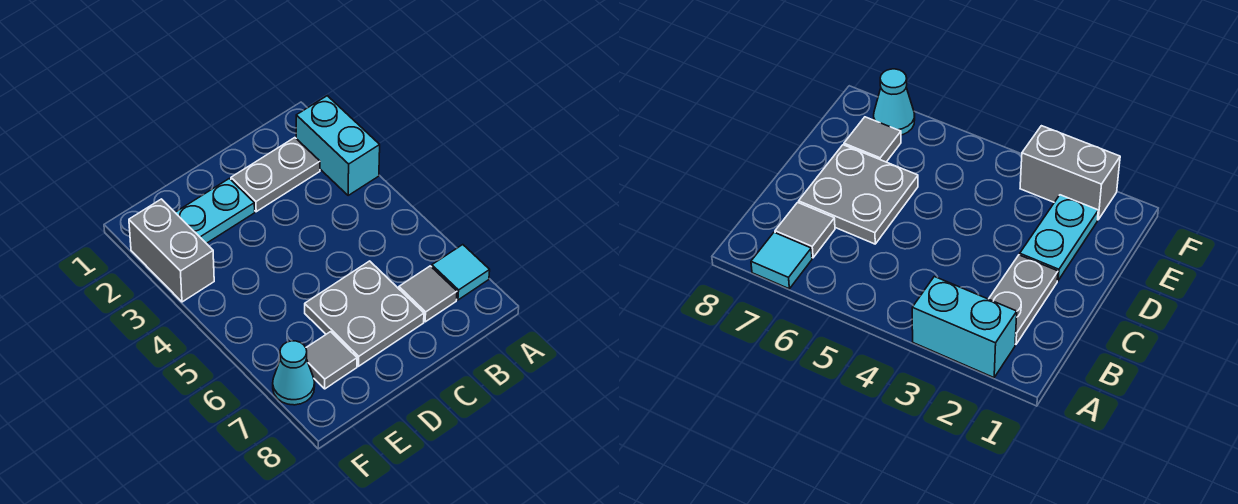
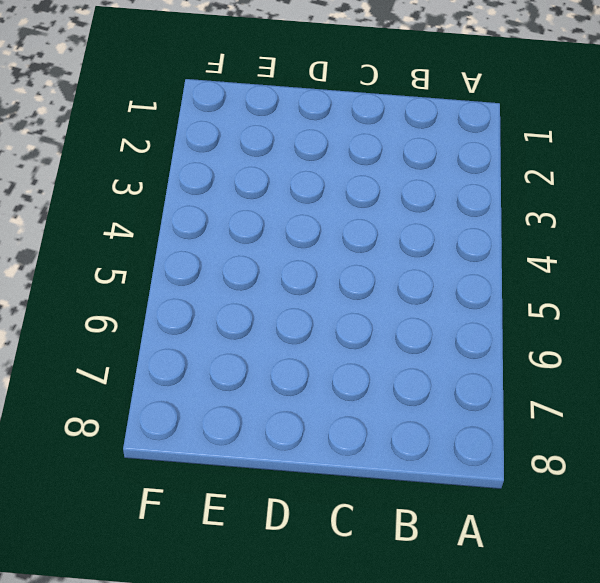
none -> cyan 1x2 brick [296,96,380,195]
none -> cyan 1x1 tile [432,245,490,300]

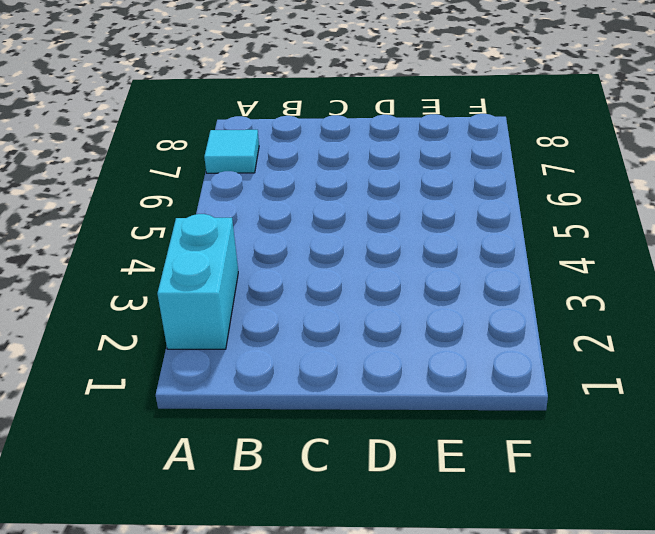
none -> grey 1x2 plate [231,138,320,212]
none -> grey 1x1 tile [399,266,457,322]

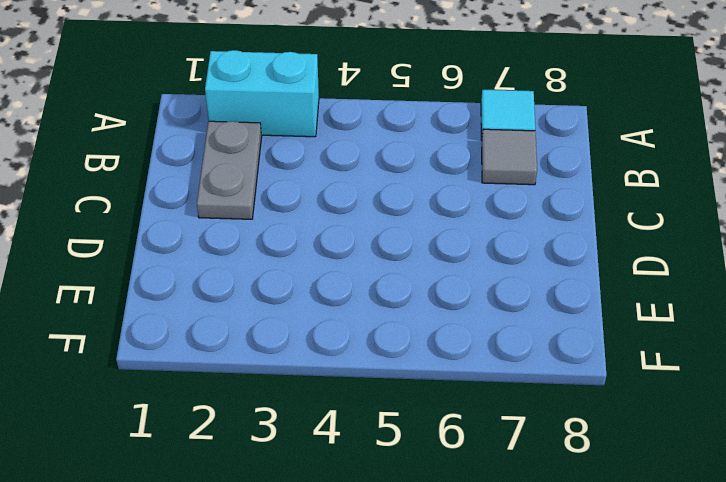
none -> grey 2x2 plate [305,261,424,366]
none -> cyan 1x2 plate [175,179,255,243]

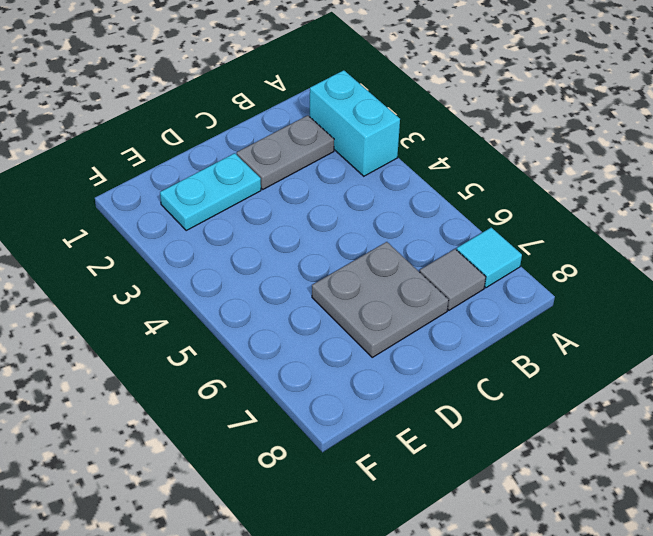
none -> grey 1x1 tile [306,332,357,389]
none -> grey 1x2 brick [129,199,214,302]

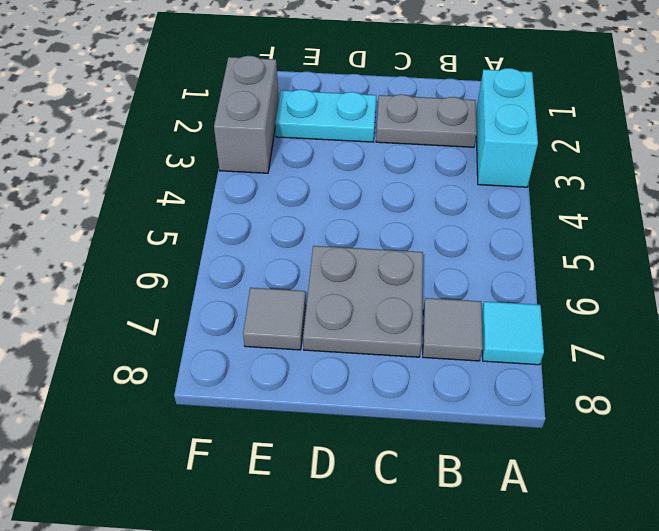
none -> cyan 1x1 cone [273,341,315,405]

